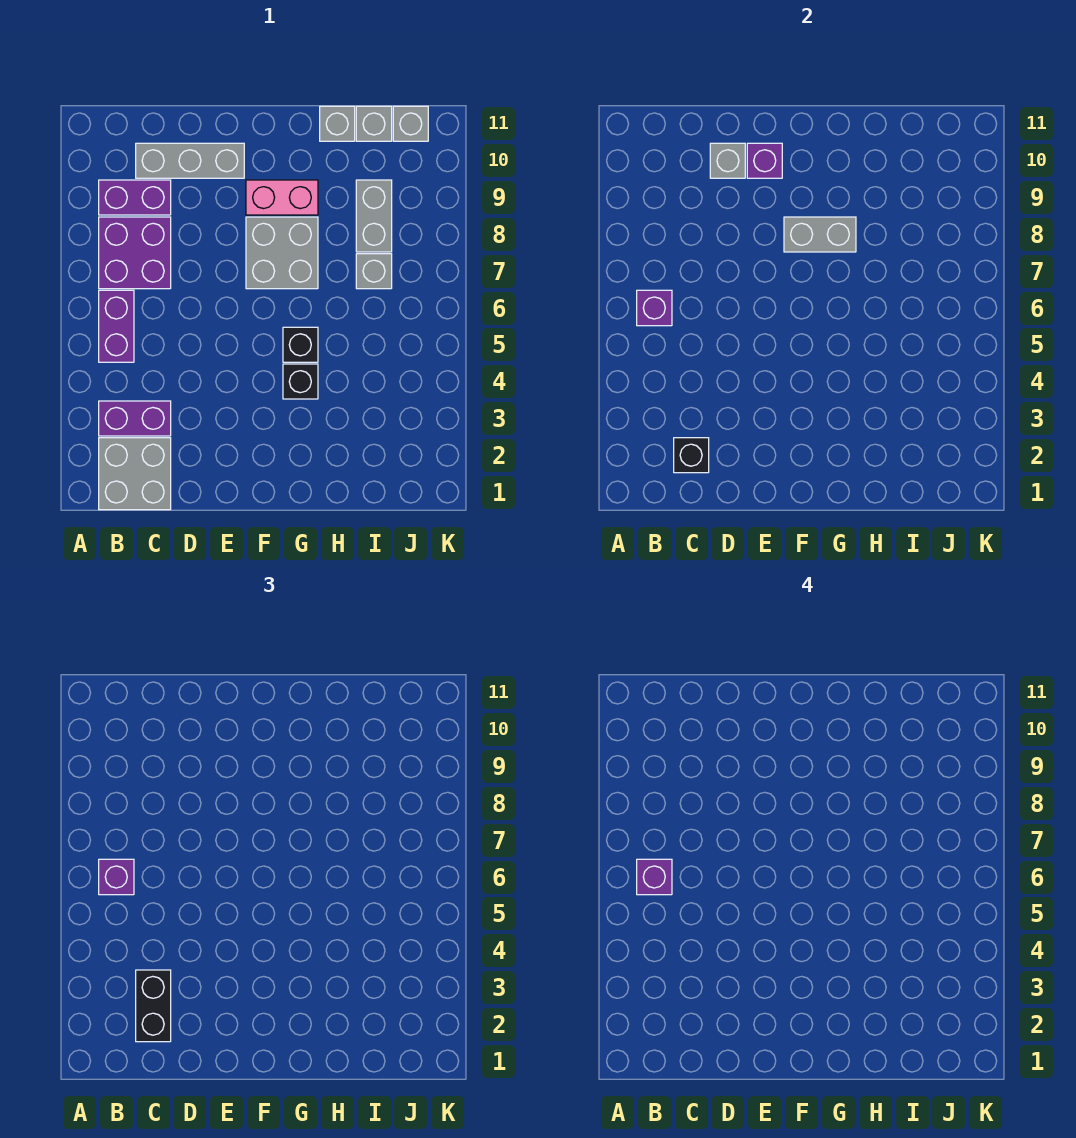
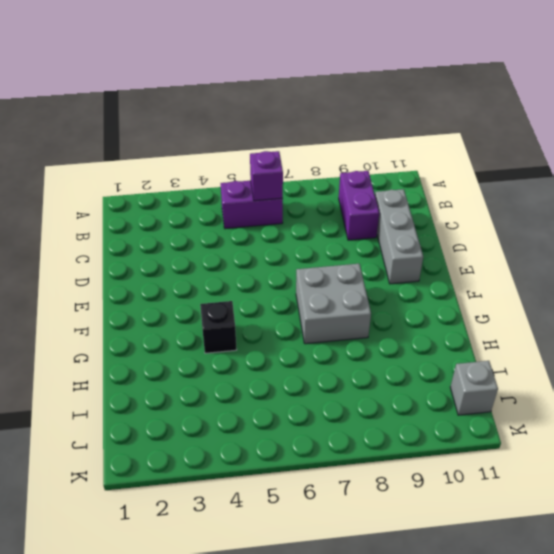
none -> grey 2x2 brick [99,438,171,510]
none -> purple 1x2 brick [99,401,171,436]
none -> purple 2x2 brick [99,217,171,289]

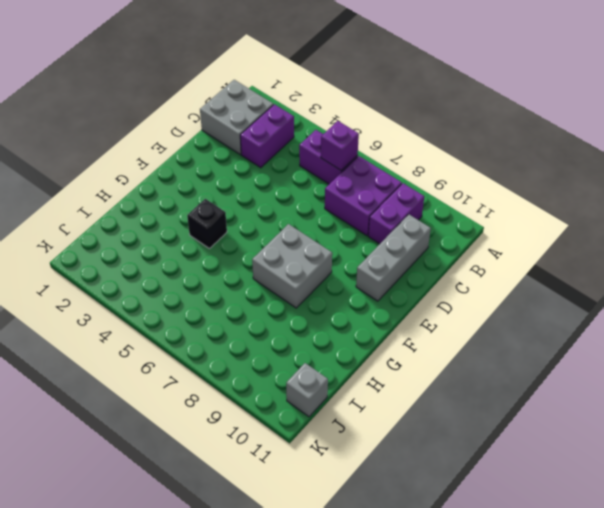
none -> pink 1x2 brick [246,180,318,215]
none -> black 1x1 brick [283,327,318,362]
none -> grey 1x1 brick [320,106,355,141]

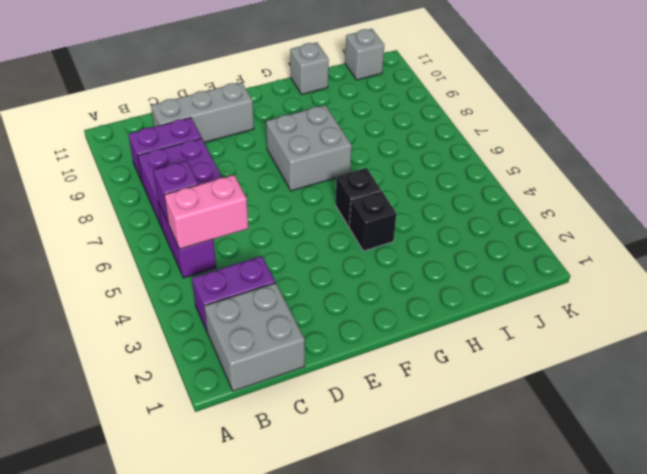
pink 1x2 brick [165,175,248,249] -> pink 1x2 brick moved to [246,180,318,215]
none -> grey 1x1 brick [356,254,392,289]
none -> grey 1x2 brick [356,180,392,252]
none -> grey 1x1 brick [356,106,392,141]

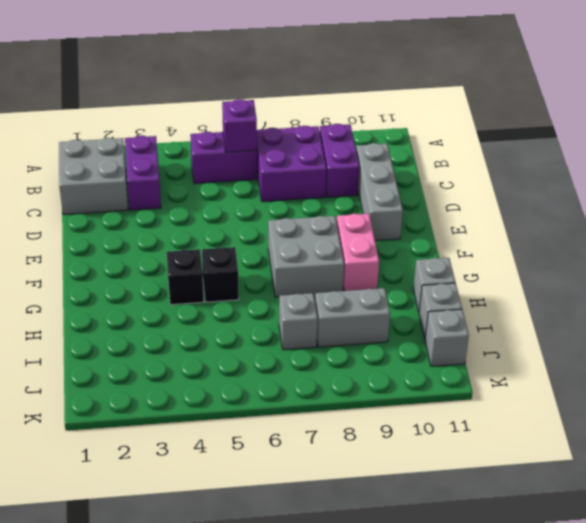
none -> black 1x1 brick [674,438,709,473]
none -> grey 1x1 brick [710,143,745,178]
none -> purple 1x1 brick [747,143,782,178]

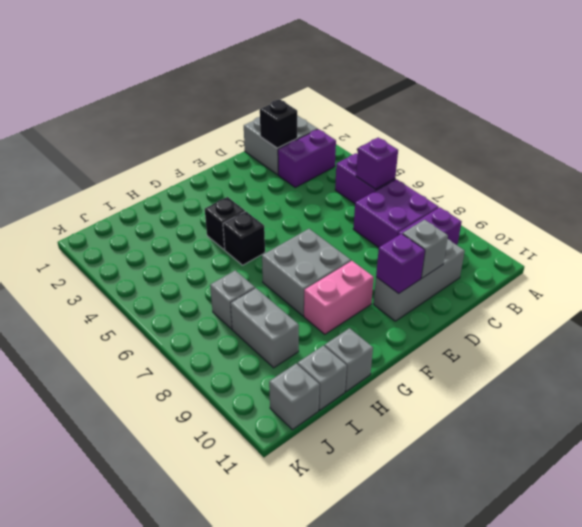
none -> grey 1x2 brick [784,217,856,252]
none -> purple 1x1 brick [99,859,134,895]
none -> black 1x2 brick [136,970,171,1042]

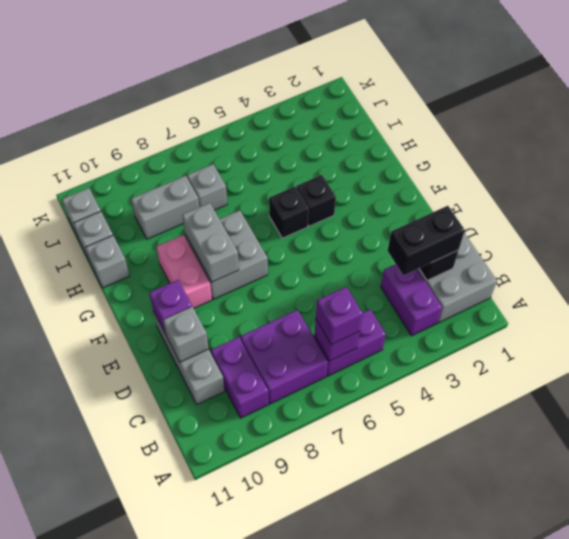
none -> purple 1x1 brick [637,859,672,895]

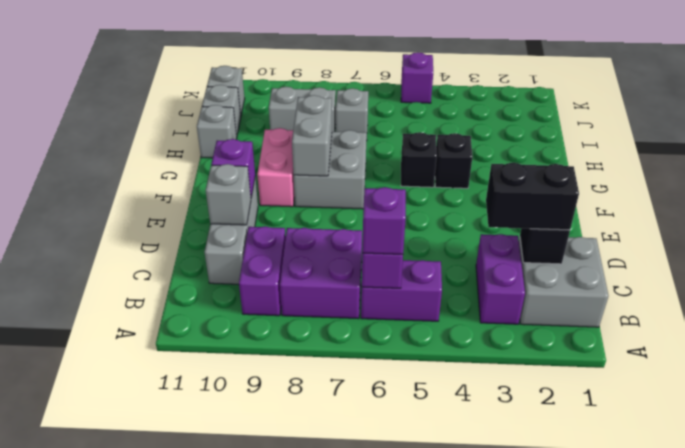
purple 1x1 brick [401,52,433,103] -> purple 1x1 brick moved to [637,859,672,895]

